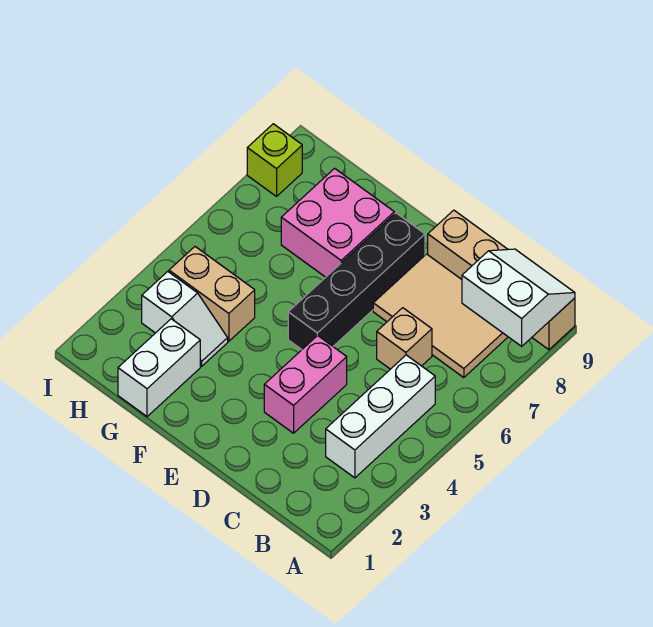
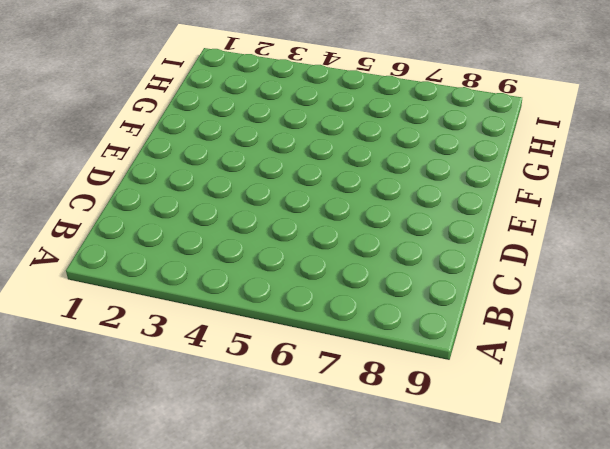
none -> tan 1x4 brick [428,210,575,350]
none -> white 1x3 brick [326,355,435,478]
none -> tan 2x3 tile [373,254,508,378]

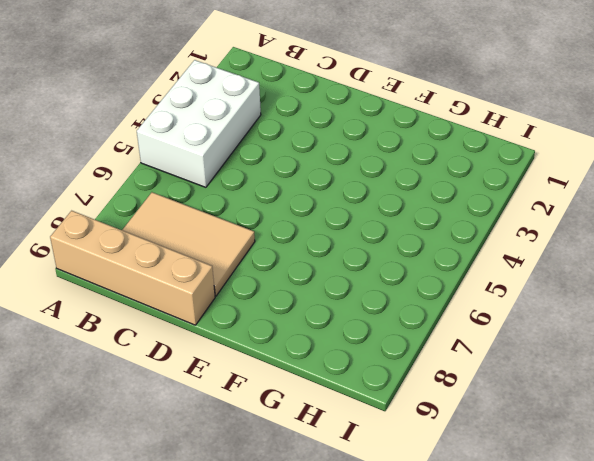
white 2x3 brick [137,60,261,187] -> white 1x3 brick [326,355,435,478]
none -> tan 1x1 brick [377,308,432,369]
none -> pink 1x2 brick [264,335,347,433]
none -> black 1x4 brick [288,213,425,350]

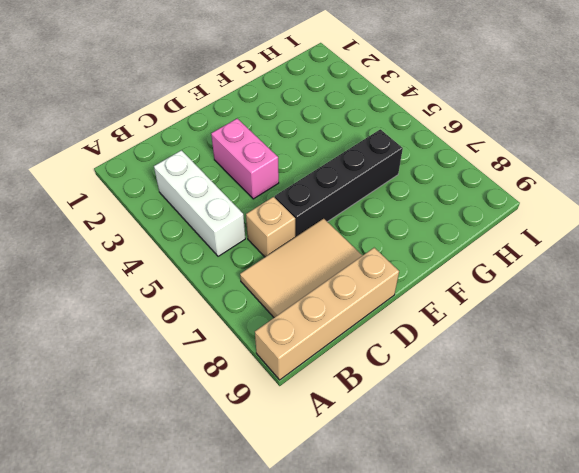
black 1x4 brick [275,129,403,237] -> black 1x4 brick turned to [288,213,425,350]
none -> pink 2x2 brick [281,168,394,277]
none -> white 1x2 brick [118,319,200,417]
none -> white 1x2 slope [142,272,228,366]

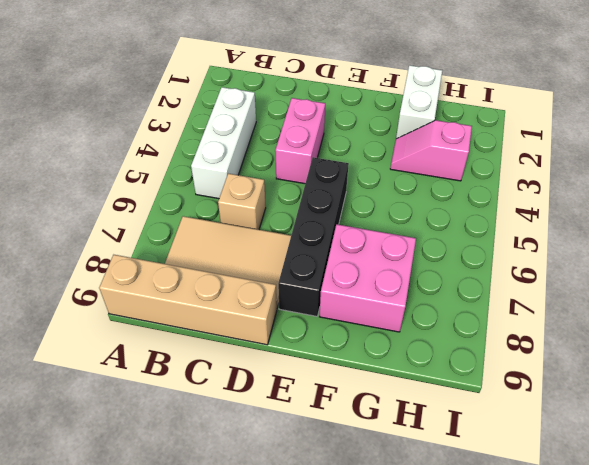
pink 1x2 slope [390,120,472,181] -> white 1x2 slope [142,272,228,366]
none -> tan 1x2 brick [169,247,255,341]
none -> lime 1x1 brick [247,124,302,196]
none -> white 2x2 slope [462,249,575,346]

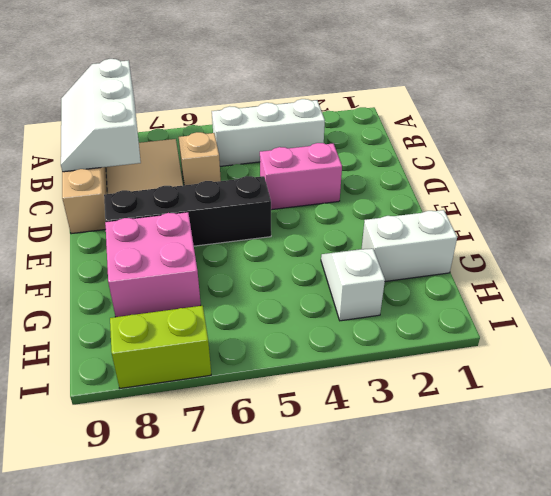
white 2x3 slope [61,59,141,172] -> white 2x2 slope [462,249,575,346]
lime 1x2 brick [110,306,211,388] -> lime 1x1 brick [247,124,302,196]
none -> tan 1x2 brick [169,247,255,341]

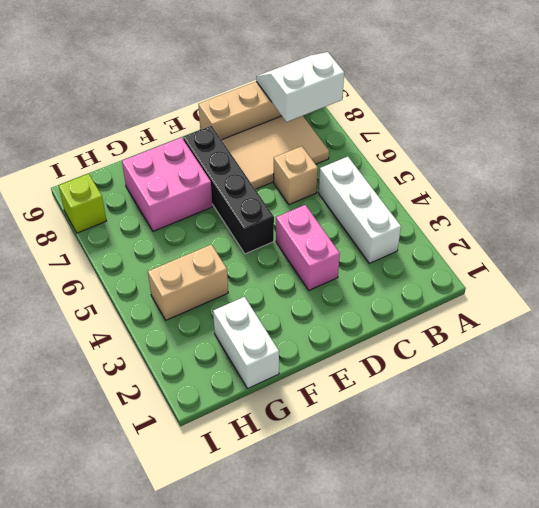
none -> white 1x2 slope [142,272,228,366]

